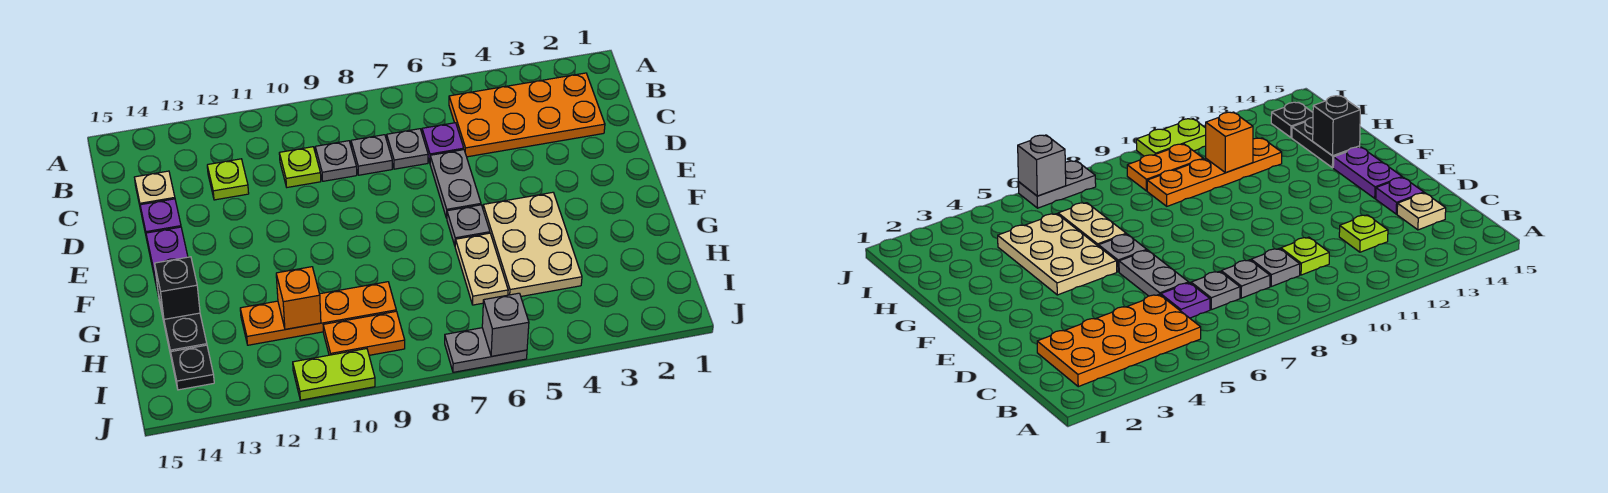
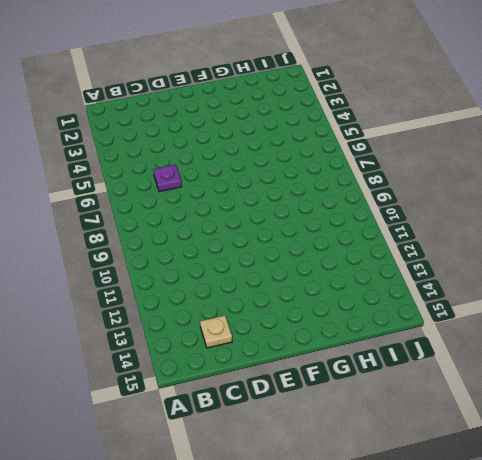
none -> orange 2x4 plate [449,73,605,157]
none -> grey 1x1 plate [387,129,428,169]
none -> grey 1x1 plate [351,135,392,175]

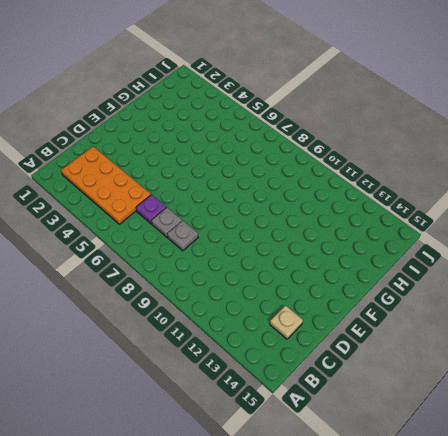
none -> grey 1x1 plate [315,141,357,181]
none -> lime 1x1 plate [279,147,321,187]
none -> lime 1x1 plate [207,159,249,200]

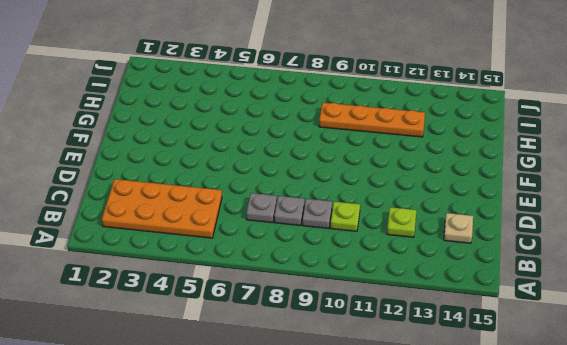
none -> purple 1x1 plate [422,123,464,162]
none -> grey 1x2 plate [430,150,481,218]
none -> purple 1x1 plate [140,199,181,239]

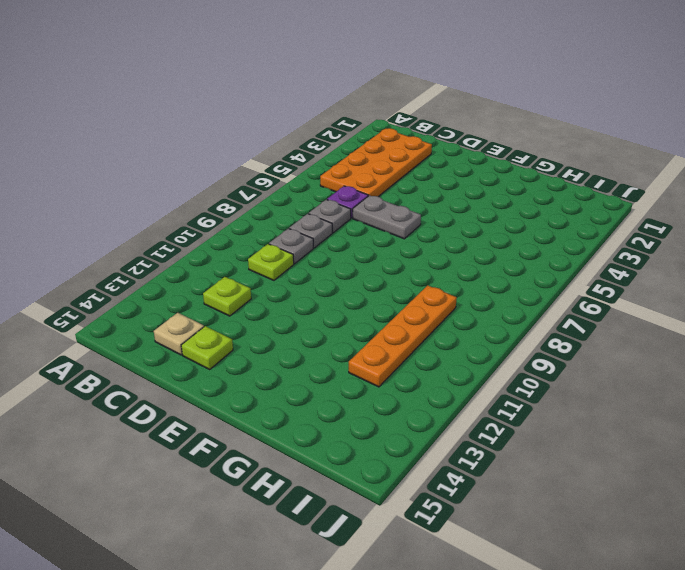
lime 1x1 plate [181,326,233,369] -> purple 1x1 plate [140,199,181,239]
none -> purple 1x2 plate [146,227,188,297]
none -> tan 2x3 plate [483,192,582,296]
none -> grey 1x1 plate [447,205,490,245]

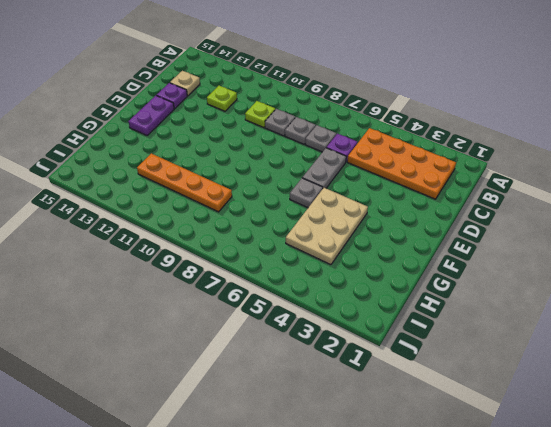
none -> tan 1x2 plate [455,233,508,305]
none -> black 1x2 plate [158,295,207,355]
none -> orange 1x2 plate [323,311,405,355]

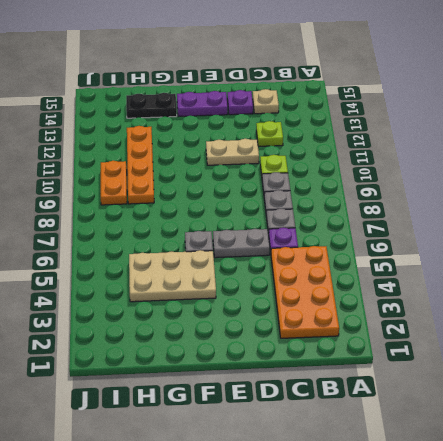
tan 1x2 plate [206,139,259,165] -> tan 1x2 plate moved to [455,233,508,305]
none -> black 1x1 plate [171,345,214,390]
none -> grey 1x2 plate [445,328,527,372]
none -> lime 1x2 plate [293,349,375,400]

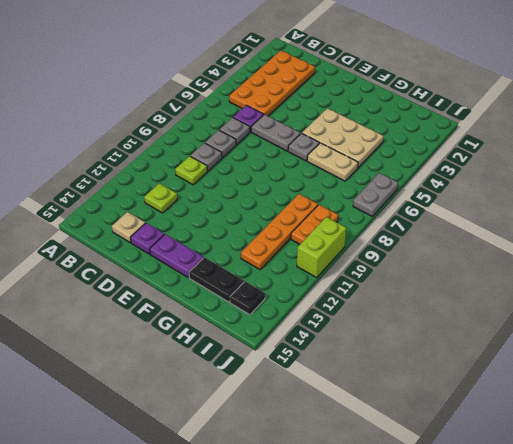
lime 1x2 brick [297,217,346,278] -> lime 1x2 plate [293,349,375,400]
none -> black 1x1 brick [155,257,200,319]
none -> orange 1x1 brick [276,267,321,329]
none -> grey 1x1 brick [482,293,529,356]

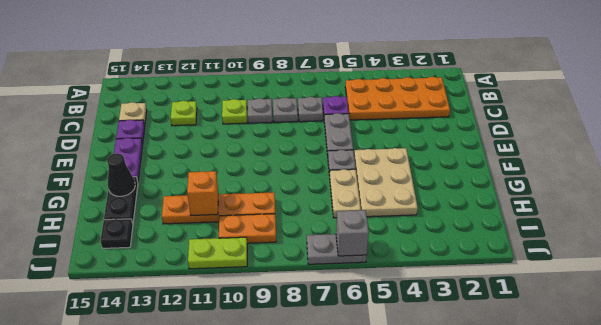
black 1x1 cone [107,153,135,196] -> black 1x1 brick [155,257,200,319]

